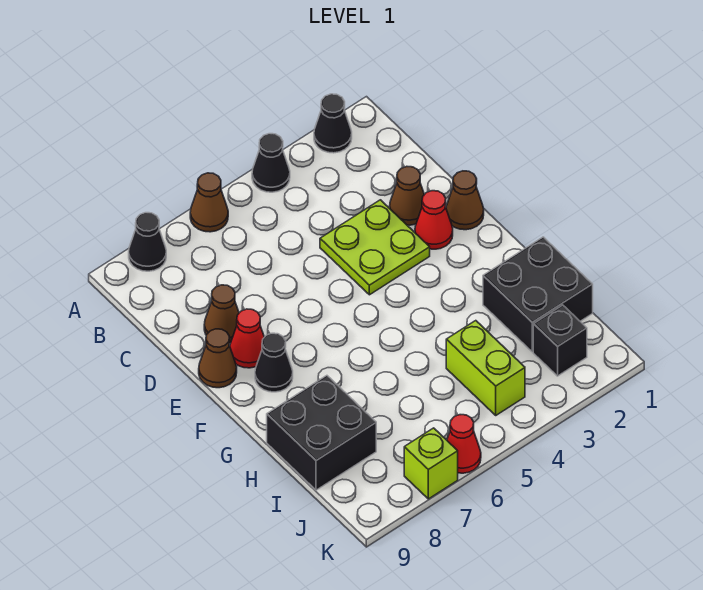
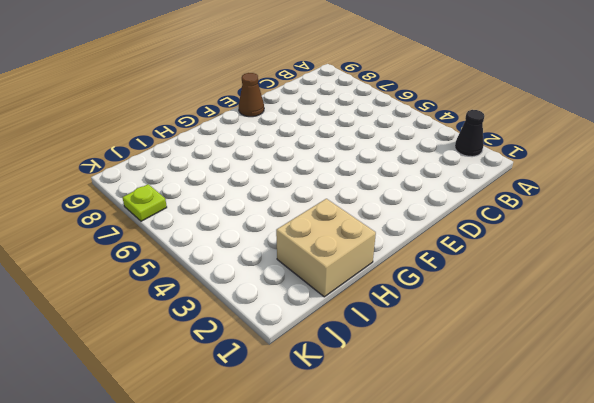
tan 2x2 brick [276,199,376,297] -> black 2x2 brick [483,237,593,352]
lime 1x1 plate [122,184,167,221] -> lime 1x1 brick [404,428,458,499]
none -> black 1x1 cone [252,134,290,192]
none -> brown 1x1 cone [190,173,228,232]
none -> black 1x1 cone [129,213,166,271]

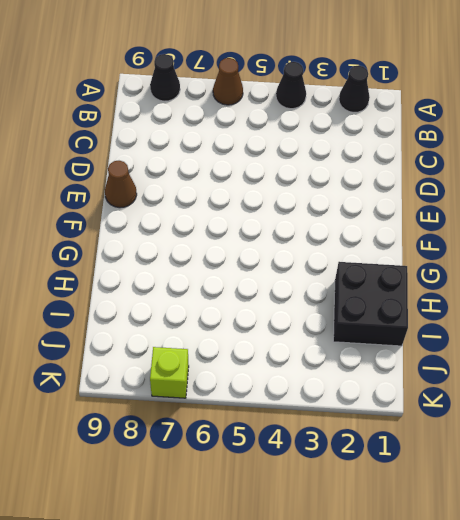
none -> brown 1x1 cone [390,166,424,225]
none -> lime 2x2 plate [320,200,430,295]
none -> brown 1x1 cone [204,285,239,343]

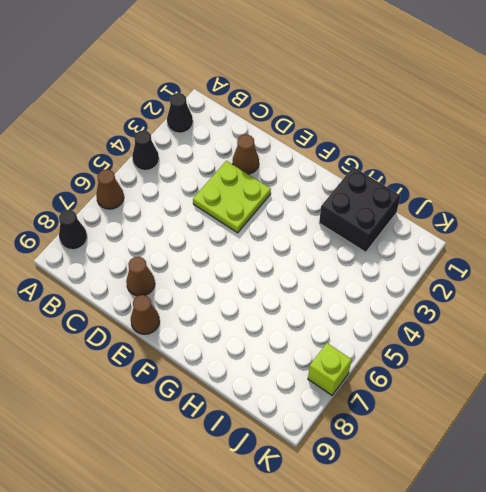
none -> brown 1x1 cone [446,171,484,230]
none -> red 1x1 cone [415,191,453,249]
none -> red 1x1 cone [230,309,264,368]

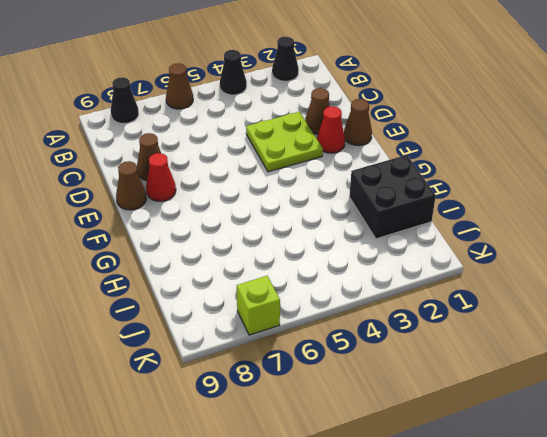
none -> black 1x1 cone [255,333,293,392]
none -> black 2x2 brick [267,376,376,490]
none -> lime 1x2 brick [446,321,525,415]

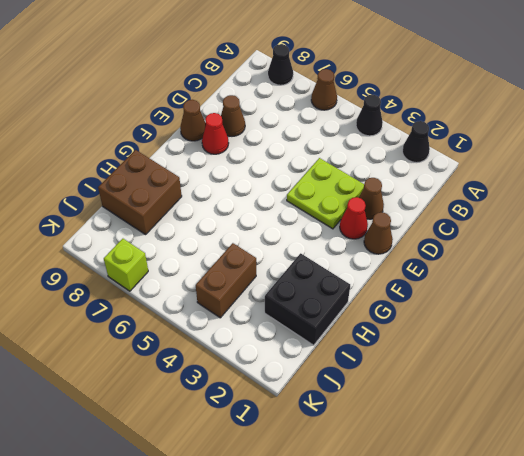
brown 2x2 brick [98,150,182,235] -> black 2x2 brick [267,376,376,490]
brown 1x2 brick [196,243,256,318] -> lime 1x2 brick [446,321,525,415]
none -> black 1x1 cone [255,333,293,392]
none -> black 1x1 brick [533,305,587,376]
none -> red 1x1 cone [447,415,481,473]

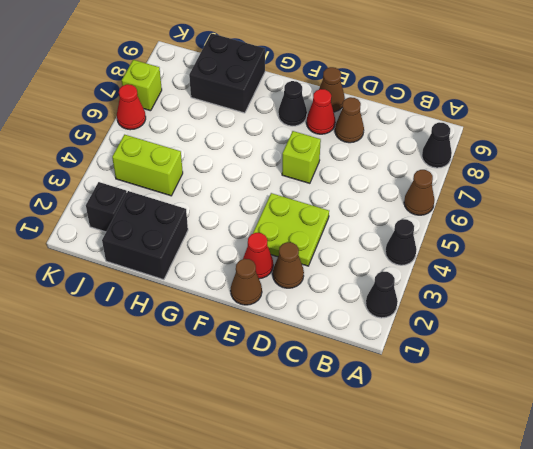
lime 1x1 brick [282,131,321,183] -> none

